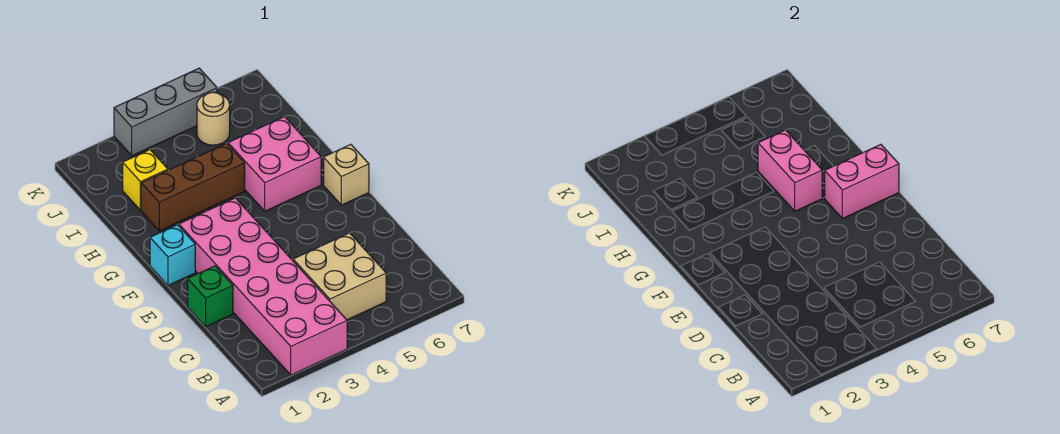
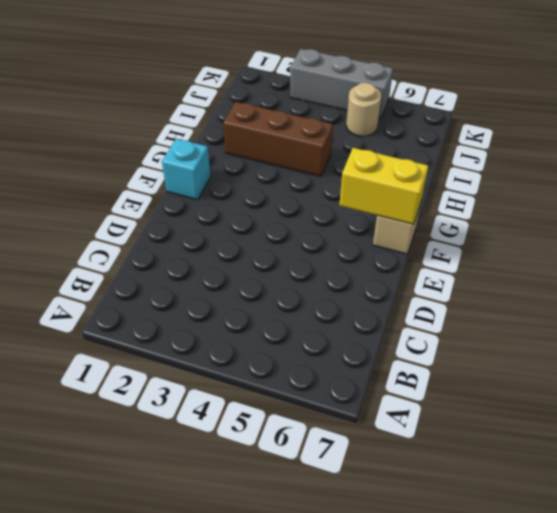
yellow 1x2 brick [339,148,429,224] -> pink 1x2 brick [825,145,899,219]
none -> pink 2x6 brick [179,198,347,375]
none -> tan 2x2 brick [293,233,386,320]
none -> green 1x1 brick [188,266,233,327]

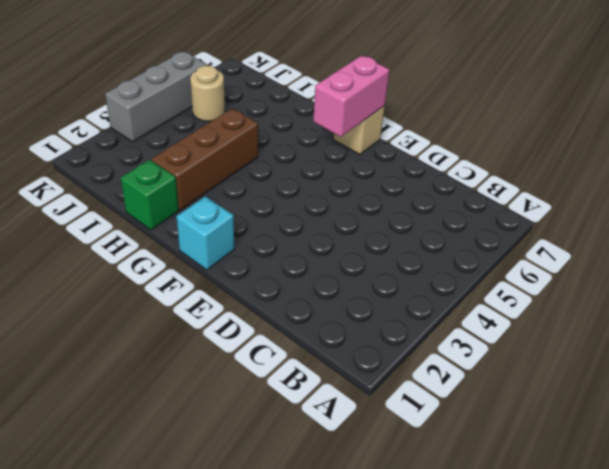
green 1x1 brick [121,160,179,230] -> green 1x1 brick moved to [188,266,233,327]
none -> pink 2x6 brick [179,198,347,375]
none -> tan 2x2 brick [293,233,386,320]
none -> pink 2x2 brick [228,116,321,211]

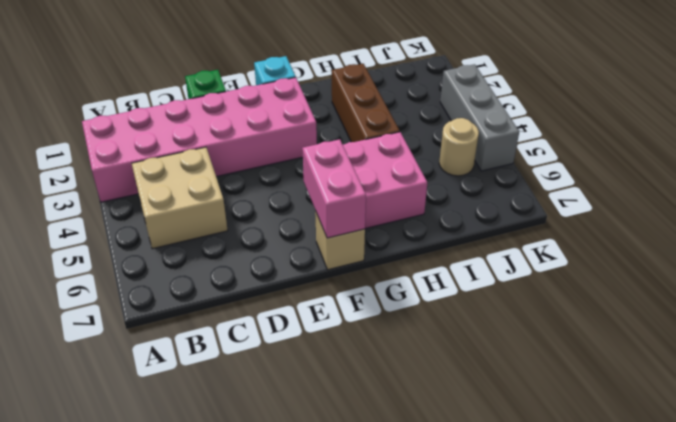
none -> yellow 1x1 brick [123,150,168,210]
none -> pink 1x2 brick [758,130,822,211]

